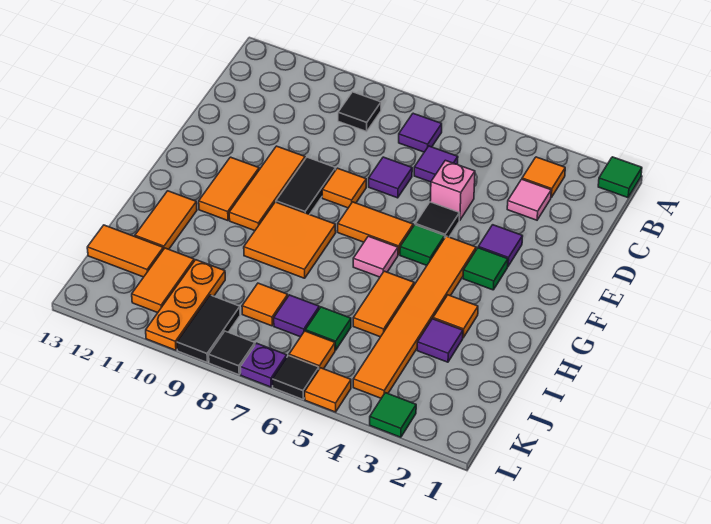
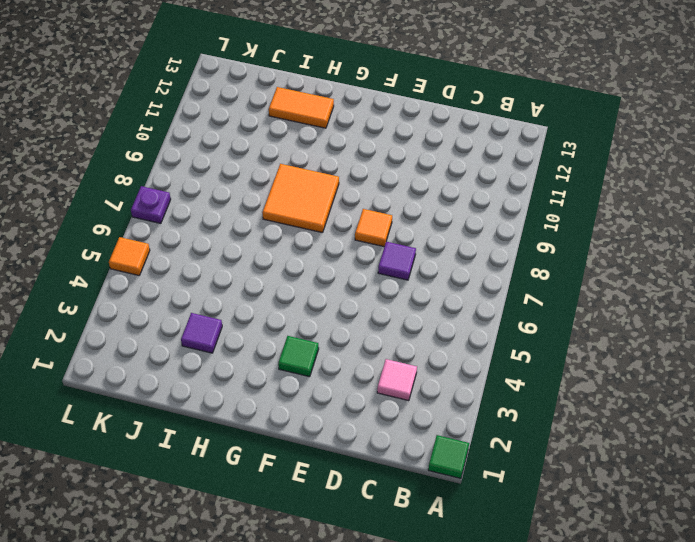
none -> orange 1x1 tile [522,157,565,197]
none -> purple 1x1 tile [399,113,442,152]
none -> black 1x1 tile [338,92,381,131]
none -> purple 1x1 tile [414,146,458,182]

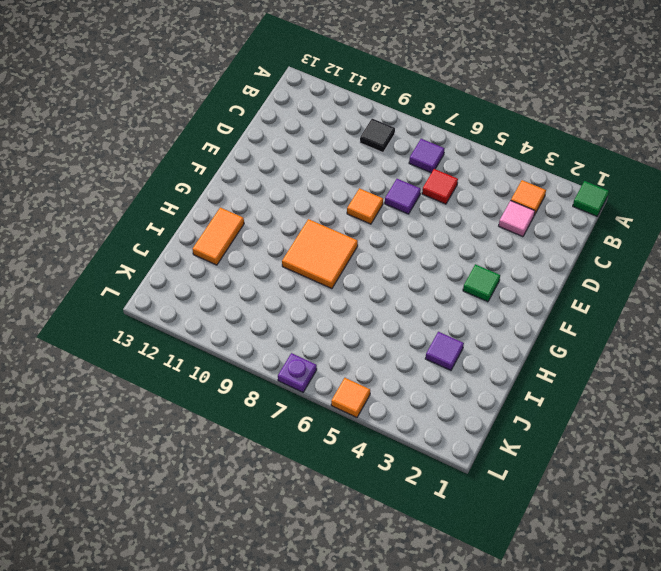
red 1x1 tile [422,169,458,204] -> purple 1x1 tile [414,146,458,182]
none -> pink 1x1 brick [430,160,475,220]
none -> purple 1x1 tile [478,225,523,266]
none -> black 1x1 tile [415,202,459,237]
none -> black 1x2 tile [276,157,336,215]

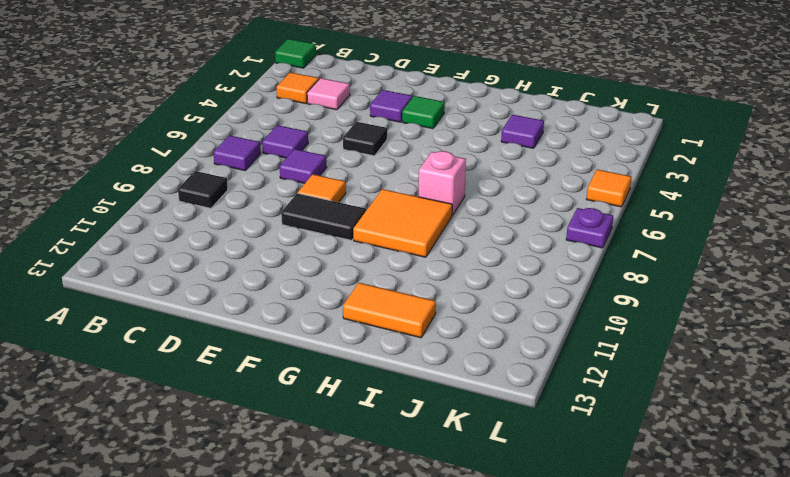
pink 1x1 brick [418,151,466,215] -> pink 1x1 brick moved to [430,160,475,220]
none -> orange 1x3 tile [229,146,305,231]
none -> orange 1x6 tile [353,236,476,398]
none -> green 1x1 tile [400,225,445,265]
none -> orange 1x2 tile [338,202,413,255]

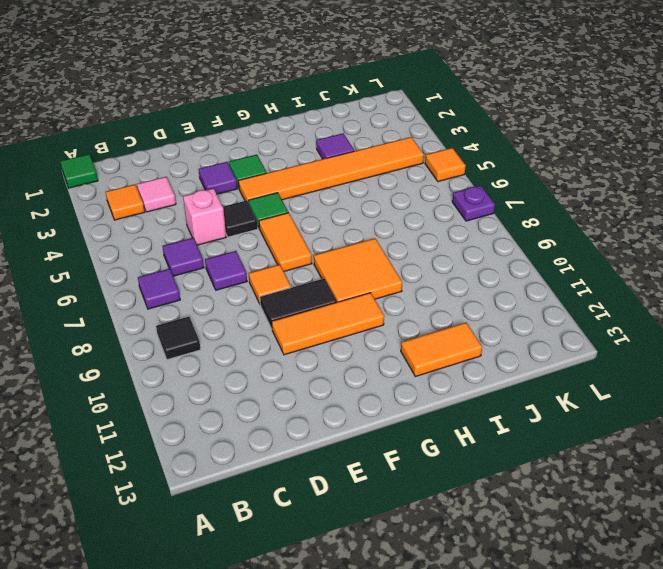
none -> orange 1x2 tile [199,157,259,221]
none -> pink 1x1 tile [353,236,398,277]
none -> orange 1x1 tile [433,295,478,338]
none -> orange 1x2 tile [353,271,414,337]

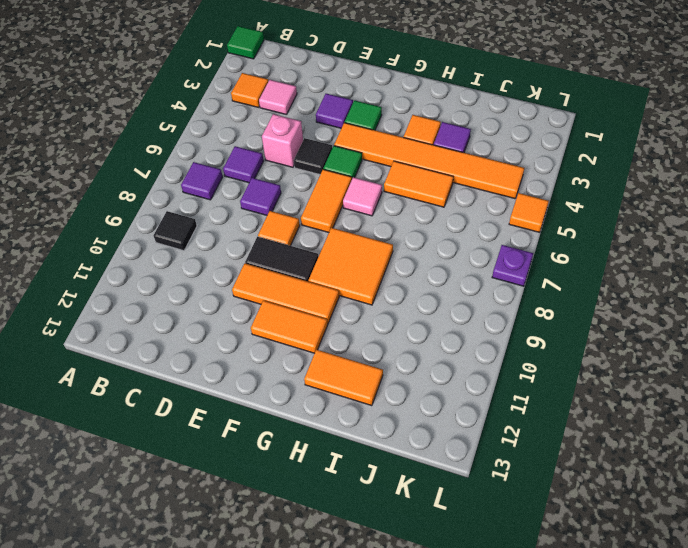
none -> green 1x1 tile [305,307,351,350]
none -> purple 1x1 tile [274,295,319,337]
none -> orange 1x1 tile [242,283,288,326]
none -> orange 1x3 plate [146,260,225,350]

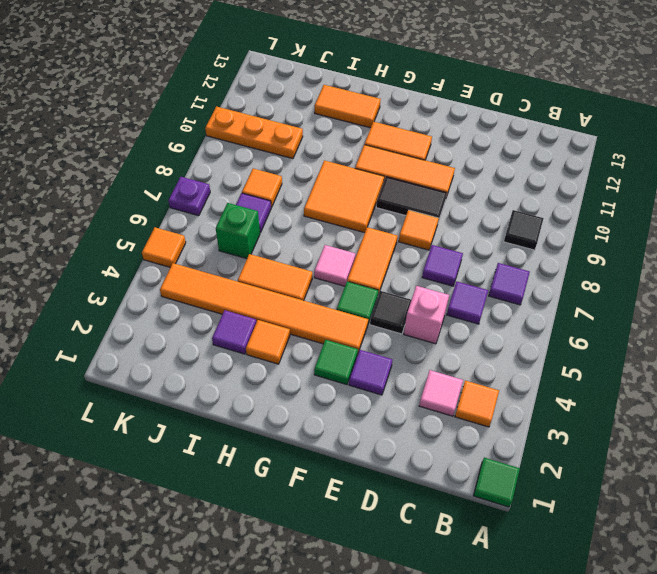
green 1x1 brick [216,203,260,259] -> green 1x1 tile [305,307,351,350]
none -> orange 1x2 tile [132,248,194,313]
none -> orange 1x2 tile [87,225,163,277]
none -> orange 1x1 tile [289,331,335,369]
none -> black 1x2 tile [177,295,240,363]

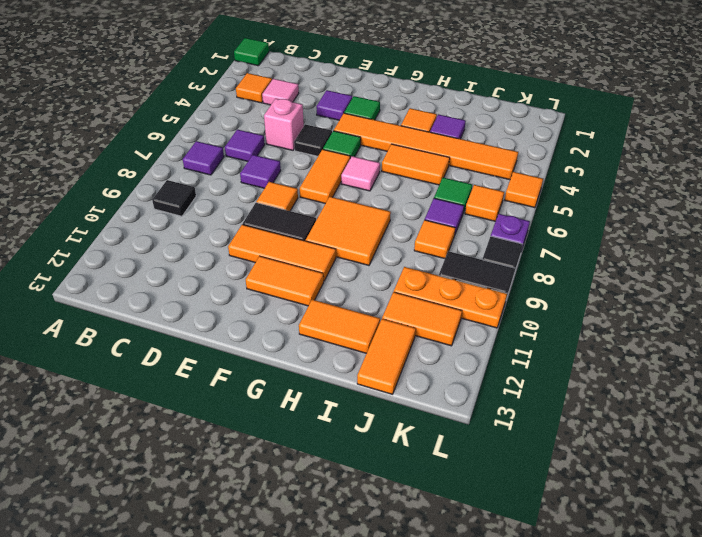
none -> green 1x1 tile [370,393,416,437]
none -> black 1x1 tile [272,356,319,399]

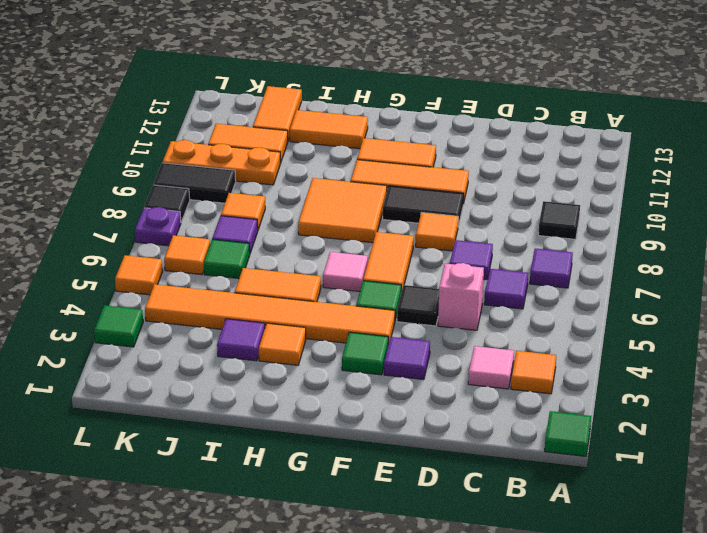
none -> black 1x1 tile [272,356,319,399]

